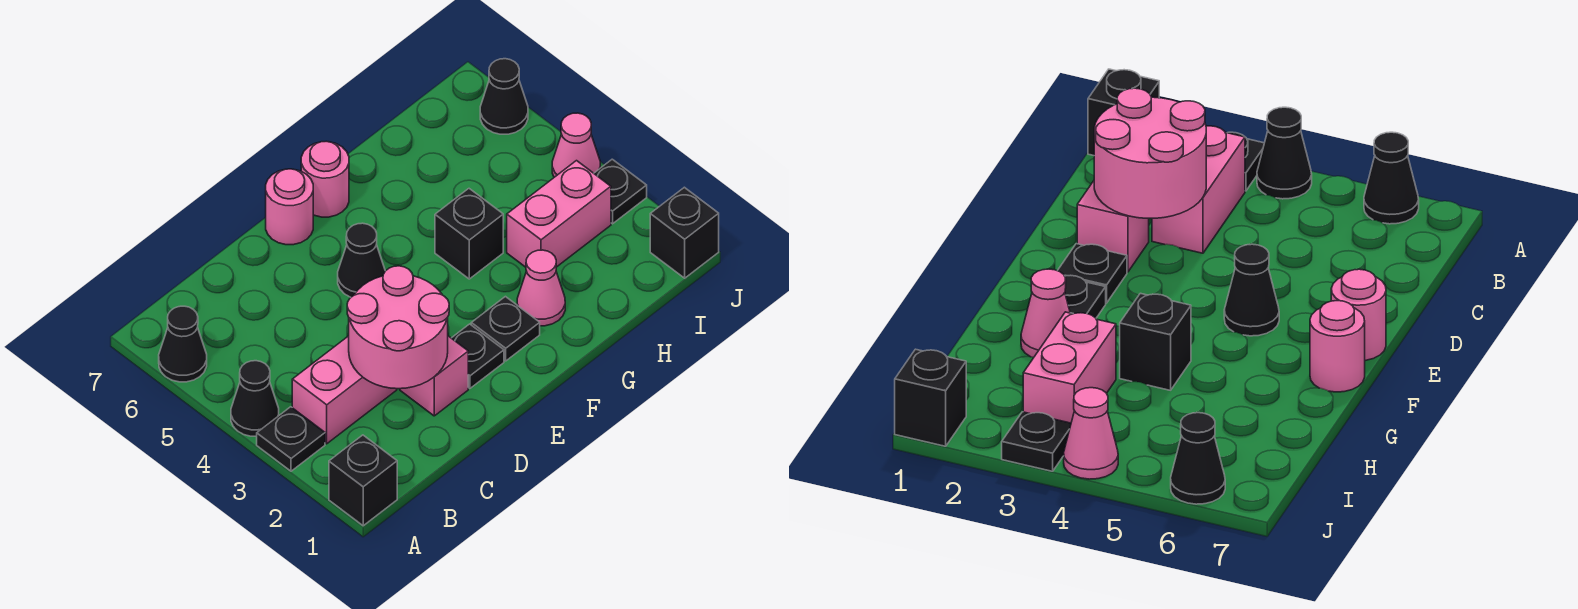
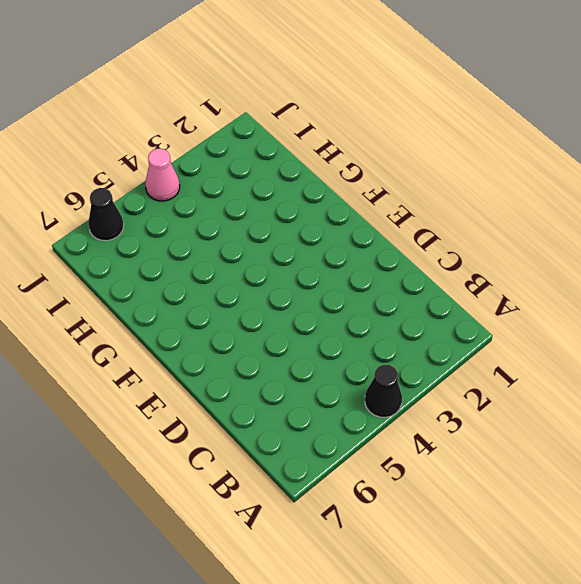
none -> black 1x1 brick [329,435,397,526]
none -> black 1x1 plate [257,407,325,471]
none -> black 1x1 cone [159,306,207,382]

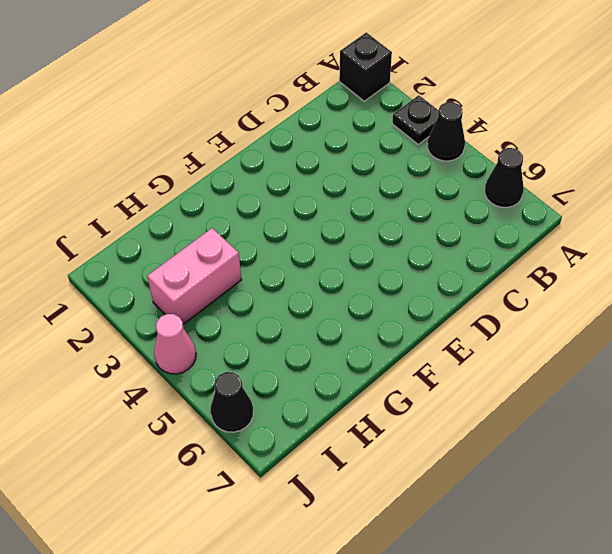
none -> pink 1x2 brick [292,336,397,444]
none -> pink 1x1 brick [400,336,468,416]
none -> black 1x1 plate [452,324,504,388]

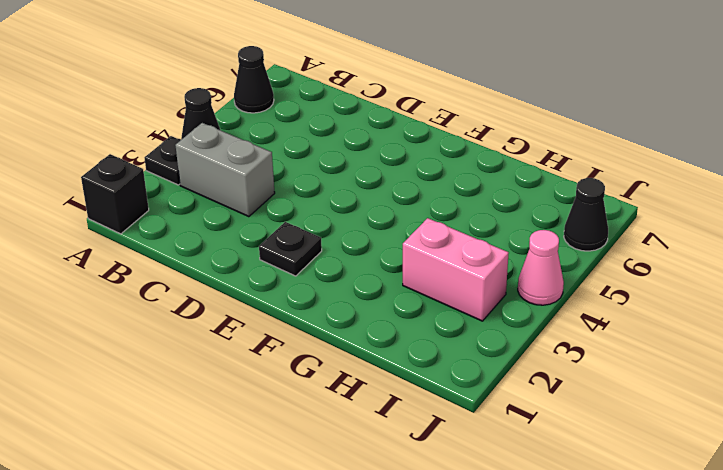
grey 1x2 brick [175,123,275,217] -> pink 1x2 brick [292,336,397,444]
none -> pink 1x1 brick [400,336,468,416]
none -> black 1x1 cone [338,223,385,297]
none -> pink 1x1 round brick [266,169,313,245]

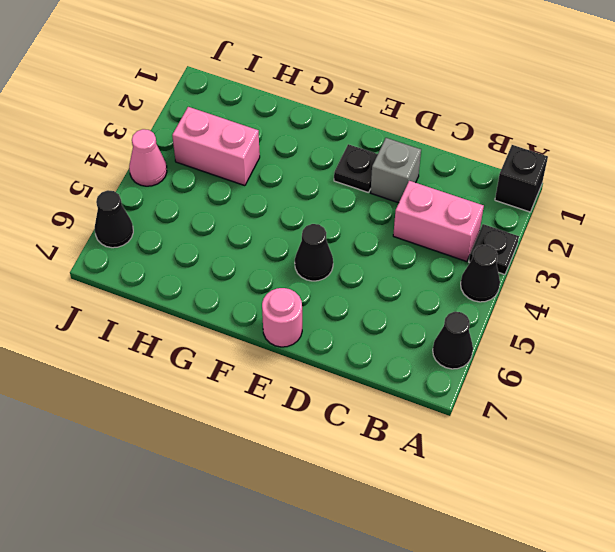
grey 1x1 brick [370,138,421,203] -> pink 1x1 brick [400,336,468,416]
none -> black 1x1 plate [471,297,540,361]
none -> pink 1x1 round brick [301,141,349,217]
none -> pink 1x1 cone [517,250,565,326]

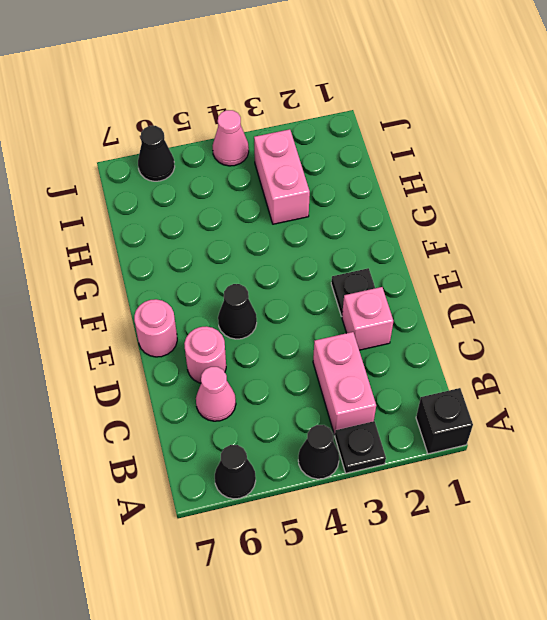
pink 1x1 cone [196,367,236,421] -> pink 1x1 cone moved to [517,250,565,326]
pink 1x1 round brick [184,326,226,383] -> pink 1x1 round brick moved to [301,141,349,217]
none -> black 1x1 plate [471,297,540,361]
none -> black 1x1 brick [435,189,503,279]
none -> black 1x1 brick [650,187,719,278]

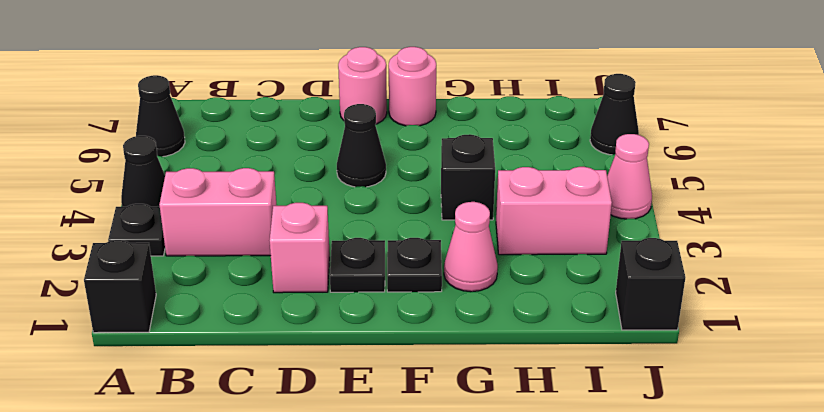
none -> black 1x1 plate [594,159,647,224]
none -> pink 2x2 round brick [347,266,449,389]

